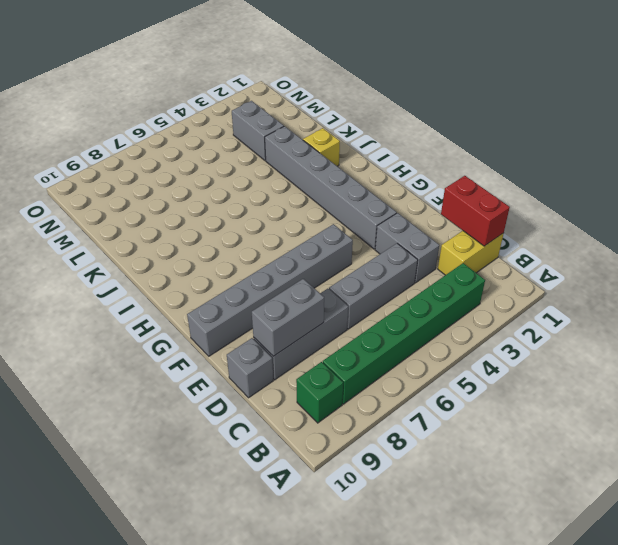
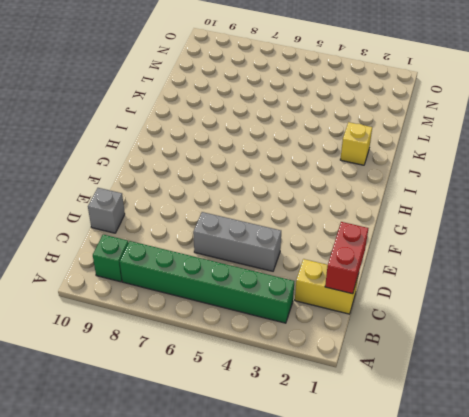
none -> grey 1x2 brick [375,213,439,283]
none -> grey 1x3 brick [253,289,348,380]
none -> grey 1x6 brick [265,126,397,249]

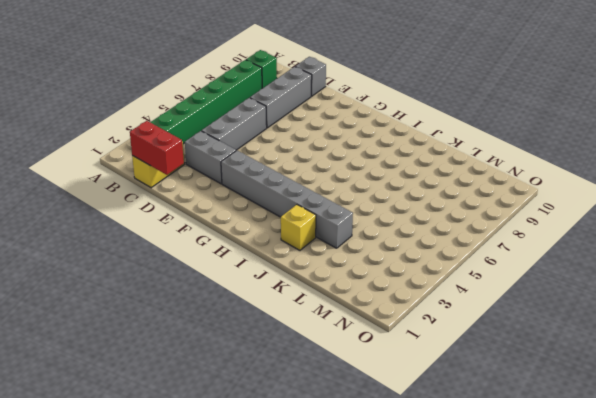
none -> grey 1x6 brick [187,224,353,356]
none -> grey 1x2 brick [232,101,284,160]
none -> grey 1x2 brick [252,279,324,356]

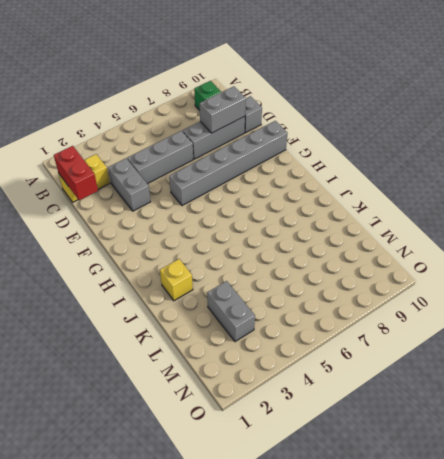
none -> green 1x6 brick [323,263,485,404]
none -> grey 1x6 brick [265,126,397,249]

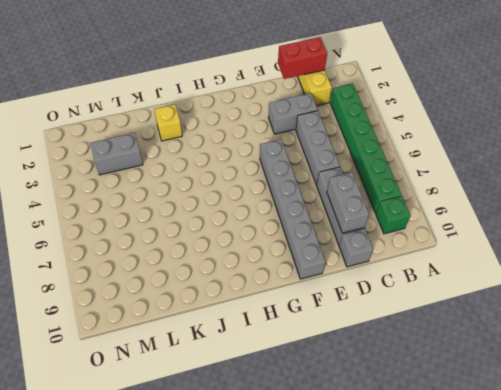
none -> grey 1x6 brick [265,126,397,249]

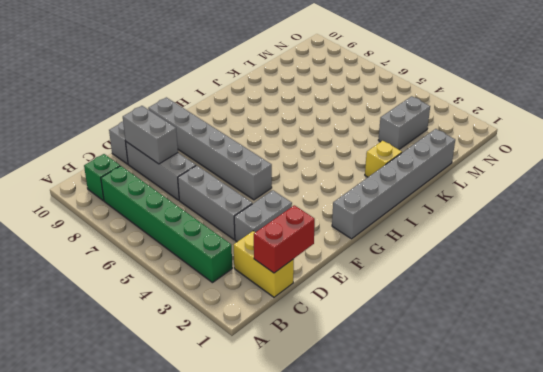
grey 1x6 brick [332,129,455,239] -> grey 1x6 brick moved to [265,126,397,249]

